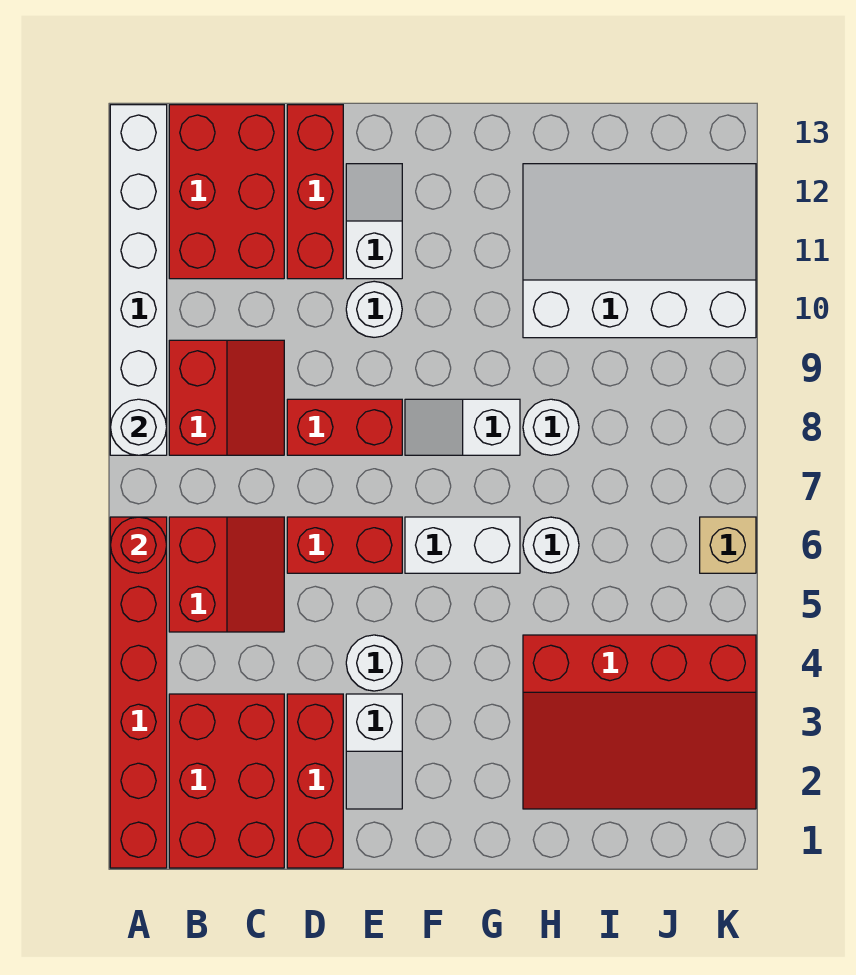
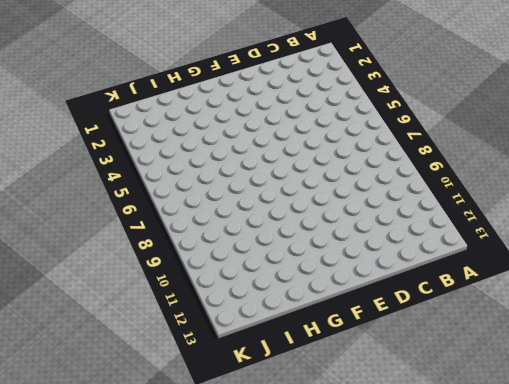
none -> red 1x6 brick [110,517,167,868]
none -> white 1x6 brick [110,105,167,455]
none -> red 2x3 brick [169,694,284,868]

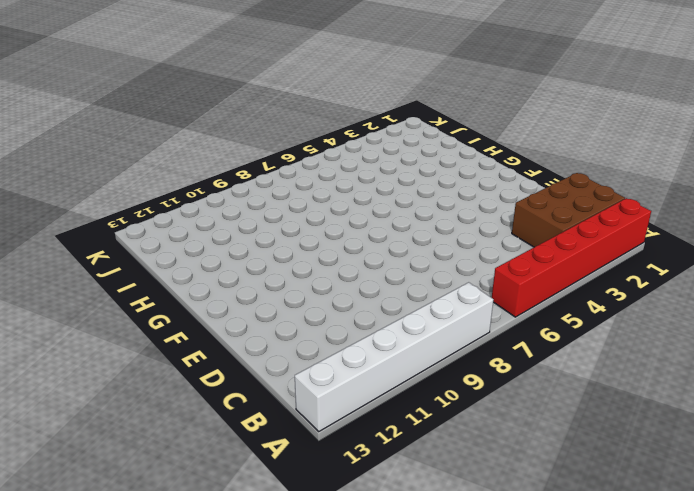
brown 2x3 brick [512,173,625,247] -> red 2x3 brick [169,694,284,868]
none -> red 2x2 slope [169,517,284,632]
none -> red 2x2 slope [169,340,284,455]
none -> red 2x3 brick [169,105,284,279]

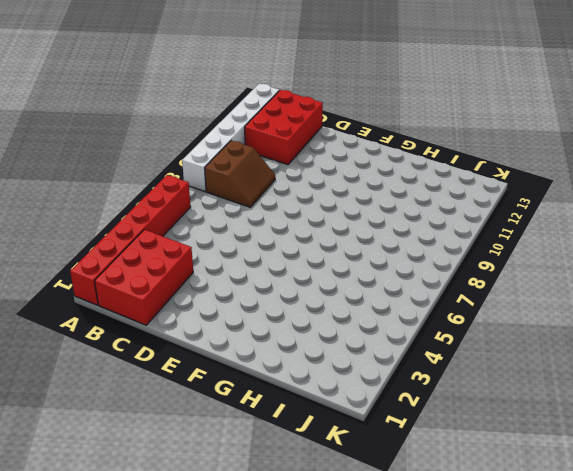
brown 2x2 slope [205,141,275,207] -> red 2x2 slope [169,340,284,455]
none -> red 2x2 slope [169,517,284,632]
none -> red 1x3 brick [287,694,343,868]
none -> red 1x2 brick [287,517,402,573]

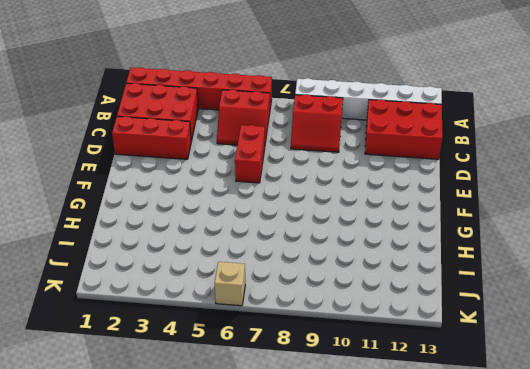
none -> red 1x2 brick [287,399,402,455]
none -> red 1x3 brick [287,105,343,279]
none -> white 1x2 slope [346,694,402,809]

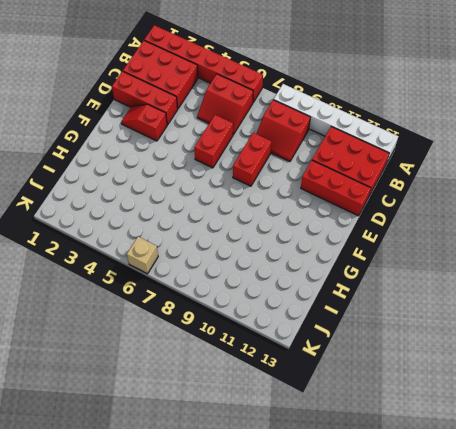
red 1x2 slope [121,104,167,141] -> white 1x2 slope [346,694,402,809]
none -> white 1x1 round brick [346,635,402,691]
none -> white 1x1 round brick [346,281,402,337]
none -> white 1x2 slope [346,164,402,279]

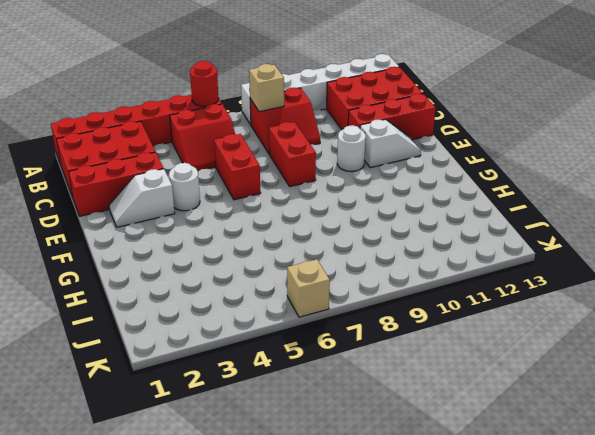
tan 1x1 brick [249,64,284,112] -> none
none -> white 1x2 brick [405,517,520,573]
none -> white 1x2 slope [405,399,520,455]
none -> red 3x4 slope [523,635,756,809]

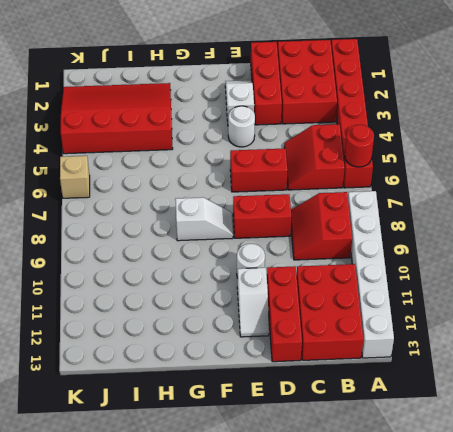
none -> white 1x2 brick [405,517,520,573]
none -> white 1x1 round brick [523,517,579,573]
none -> white 1x1 round brick [523,399,579,455]

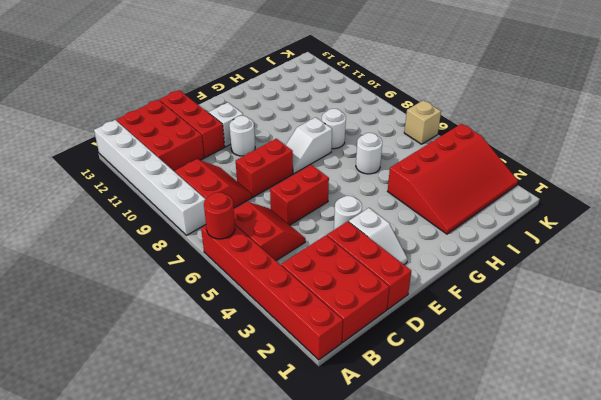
none -> white 1x2 brick [405,517,520,573]
none -> white 3x4 slope [523,164,756,338]
none -> white 1x1 round brick [111,399,167,455]

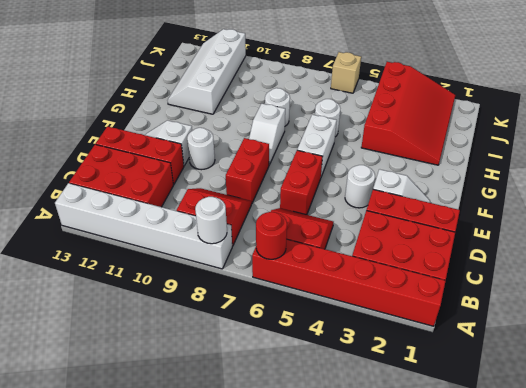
white 2x4 slope [167,29,246,114] -> white 3x4 slope [523,164,756,338]

